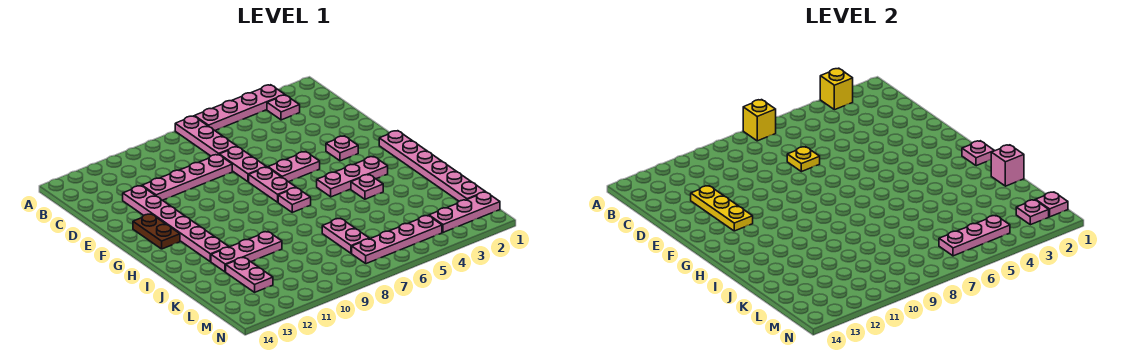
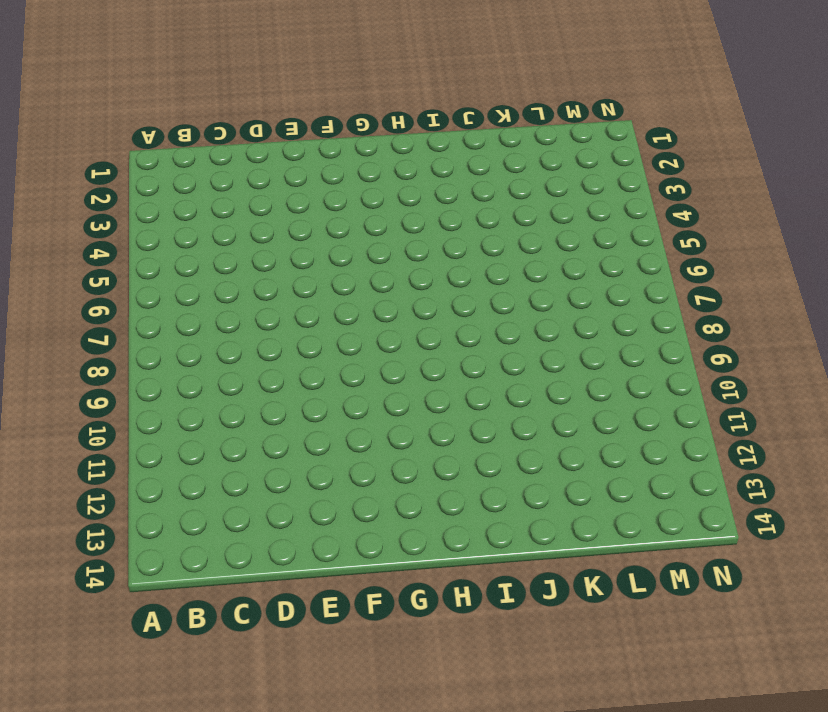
none -> pink 1x4 plate [195,85,284,130]
none -> pink 1x3 plate [175,116,237,156]
none -> pink 1x1 plate [267,95,300,120]

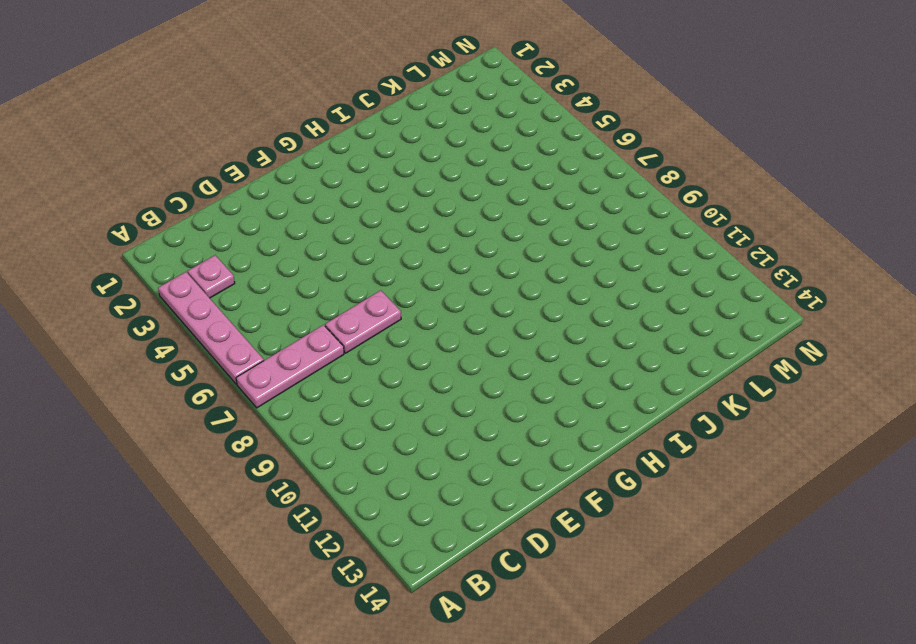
none -> pink 1x4 plate [142,154,232,200]
none -> pink 1x6 plate [123,186,228,262]
none -> pink 1x1 plate [326,136,358,161]

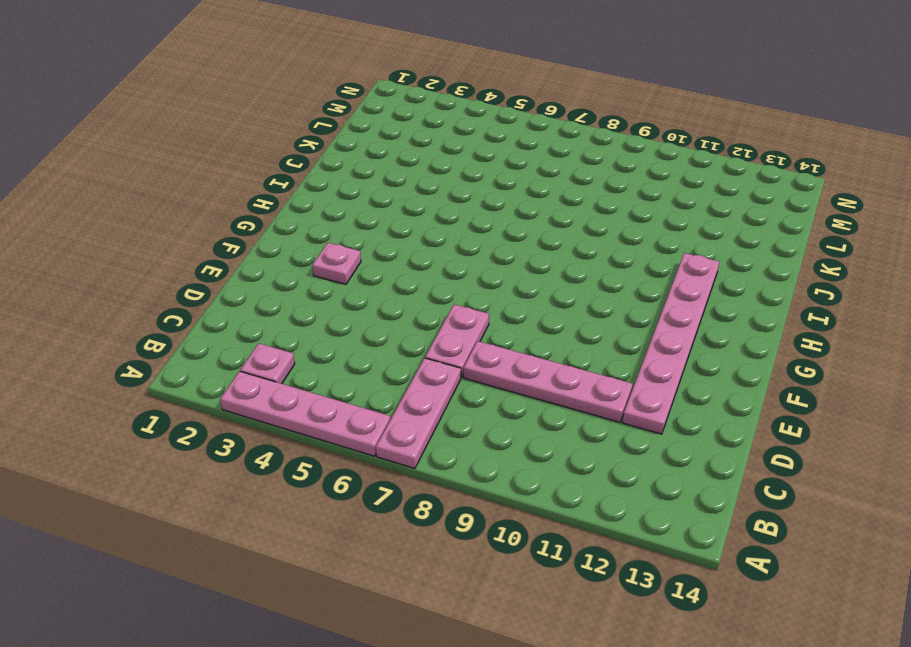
none -> pink 1x2 plate [268,152,320,182]
none -> pink 1x2 plate [249,167,296,202]
none -> brown 1x2 plate [133,214,180,249]

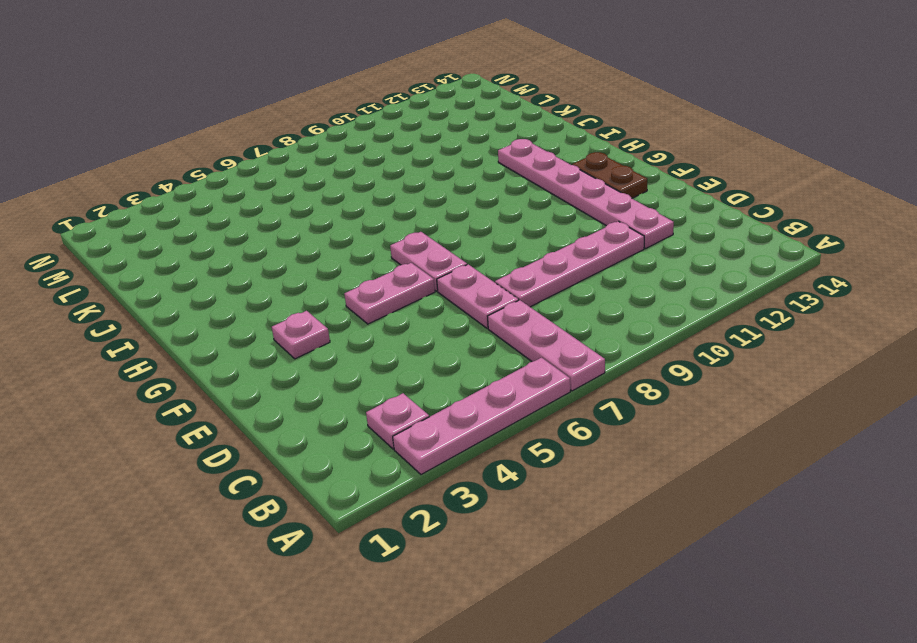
none -> pink 1x6 plate [379,131,485,201]
none -> pink 1x3 plate [317,156,388,197]
none -> pink 1x1 plate [278,188,311,212]

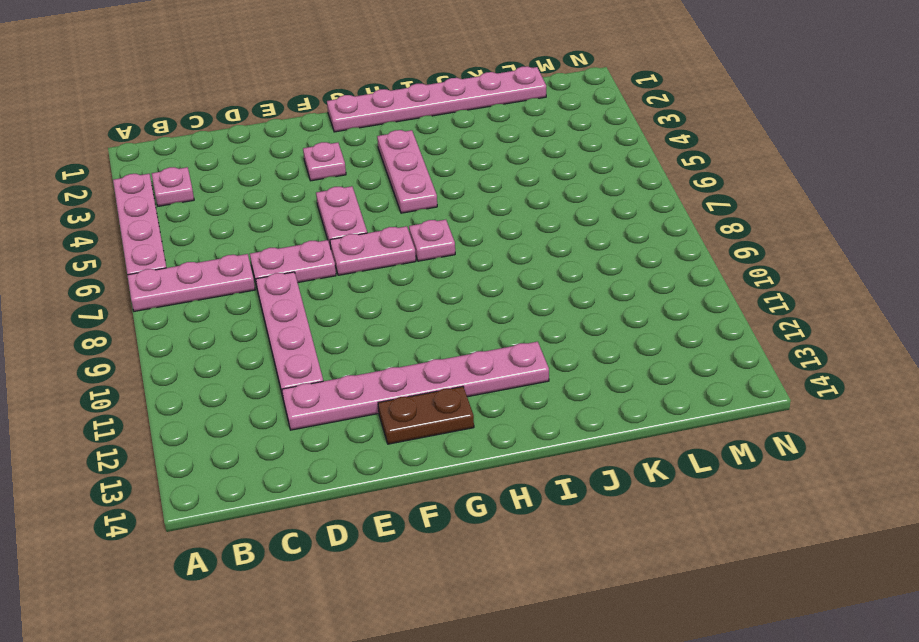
none -> pink 1x1 plate [351,175,383,199]
none -> pink 1x3 plate [211,232,282,272]
none -> pink 1x2 plate [322,218,369,253]

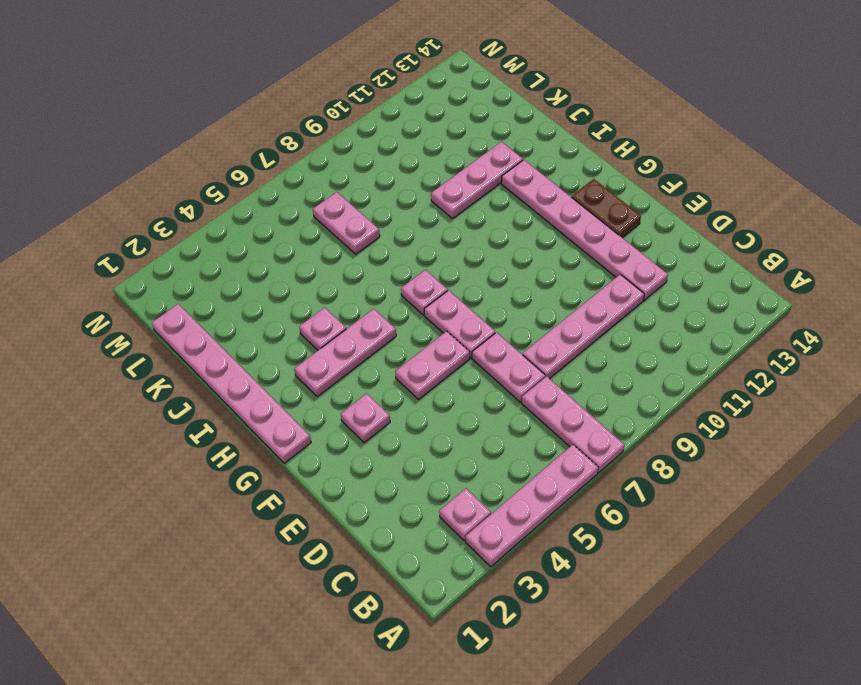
none -> pink 1x2 plate [226,257,273,292]
none -> pink 1x3 plate [429,192,500,232]
none -> pink 1x4 plate [352,216,442,264]

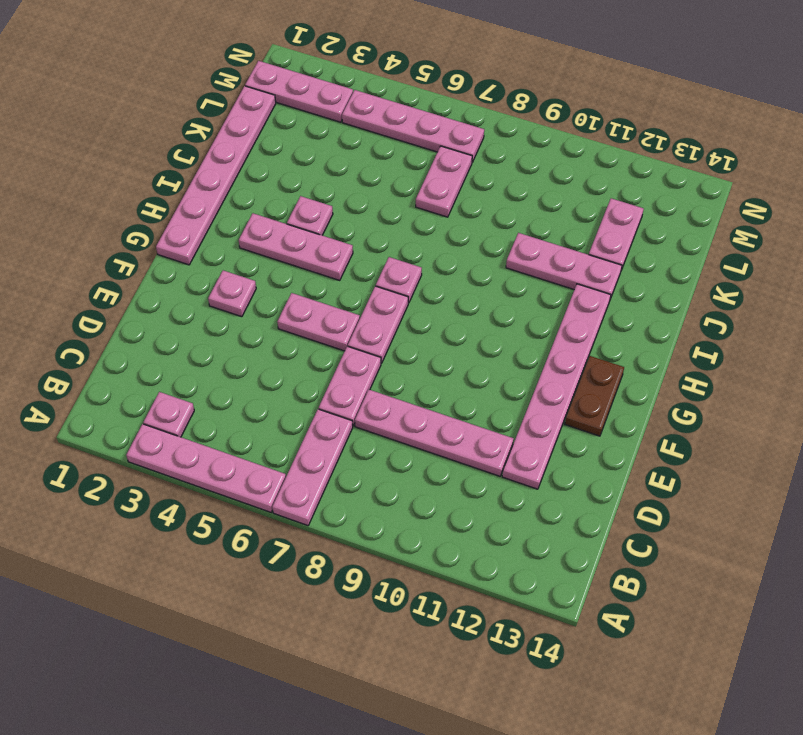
none -> yellow 1x1 brick [820,68,853,110]
none -> yellow 1x1 brick [743,100,776,141]
none -> yellow 1x1 plate [787,147,820,172]

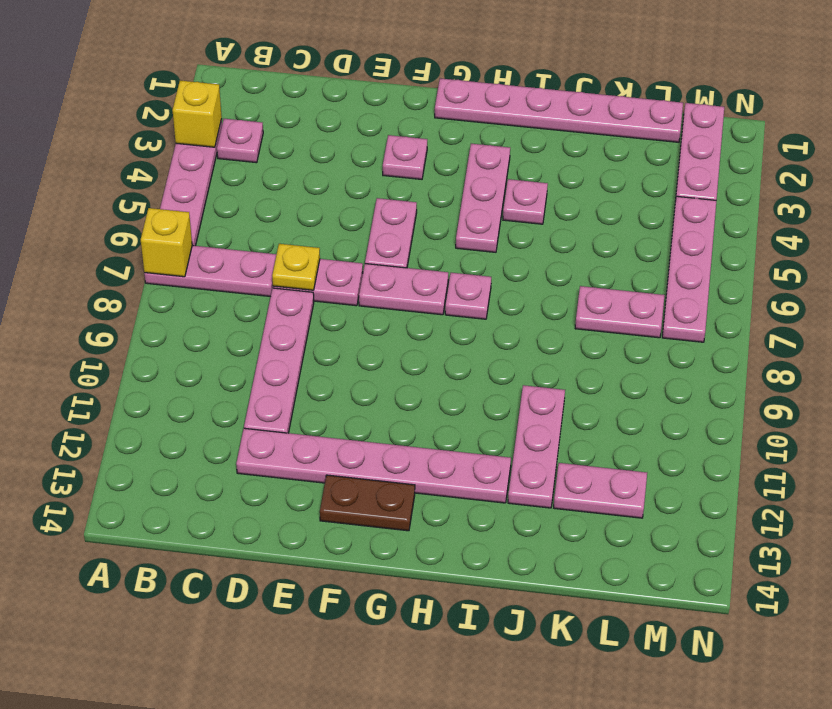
none -> yellow 1x3 plate [691,186,753,231]
none -> pink 1x1 plate [962,141,994,166]
none -> pink 1x1 brick [991,145,1024,186]

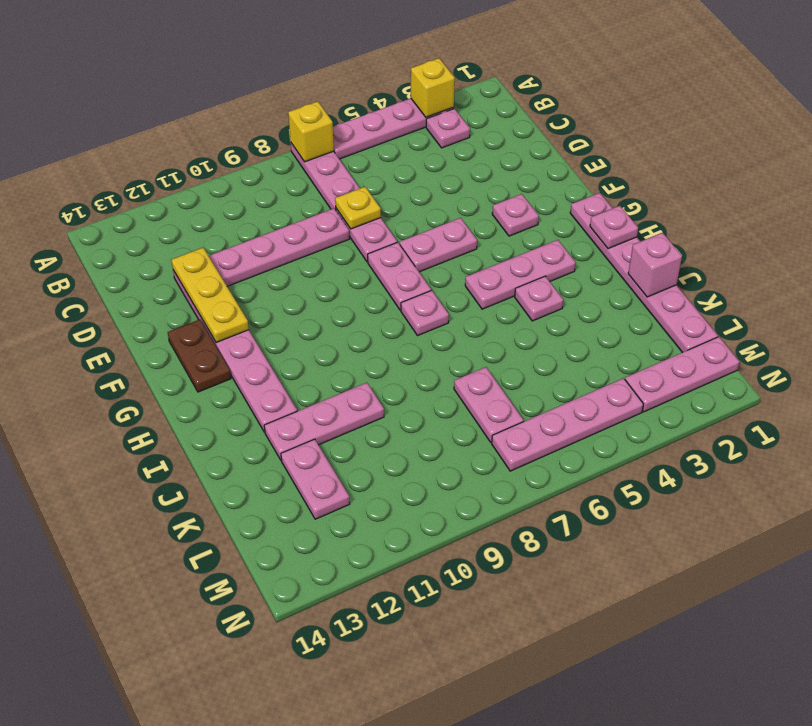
none -> pink 1x1 plate [1036,192,1068,217]
none -> pink 1x1 plate [1016,200,1049,225]
none -> pink 1x3 plate [939,216,1010,256]

